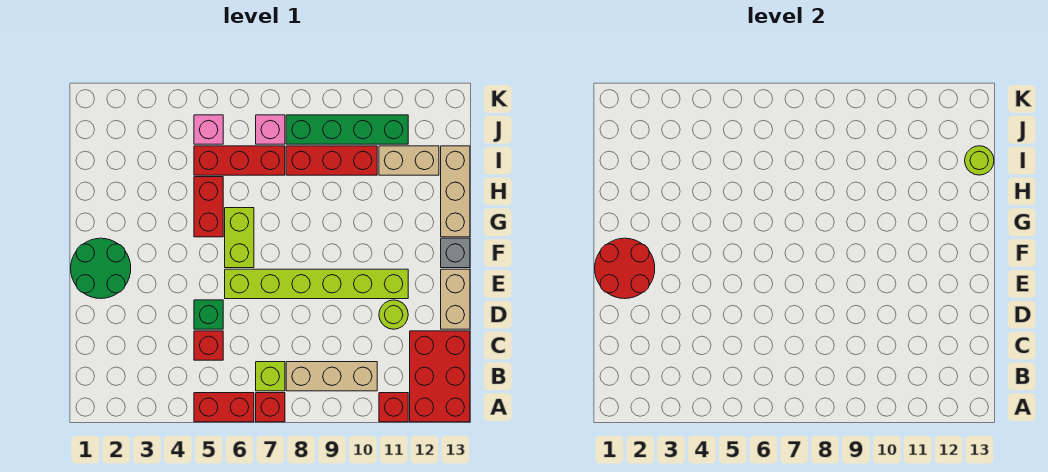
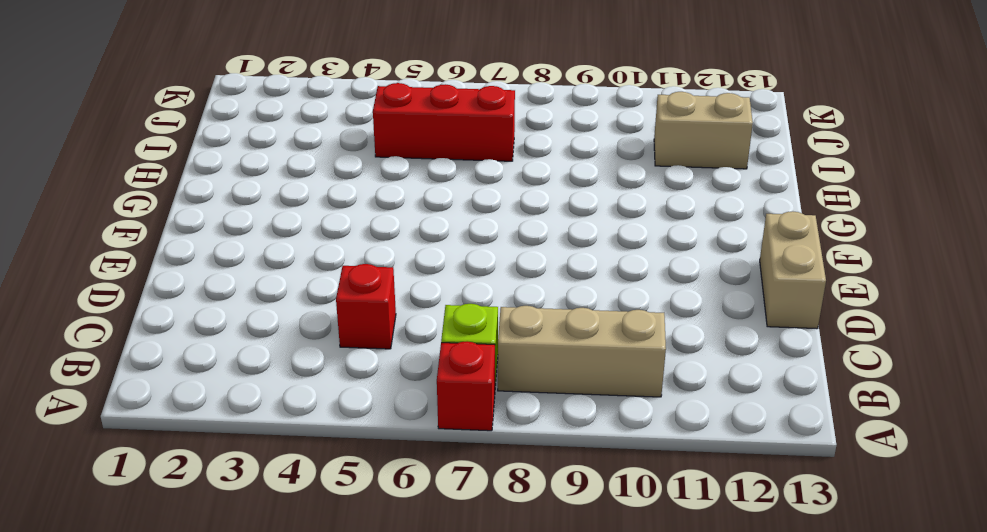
none -> red 1x2 brick [194,393,254,422]
none -> red 1x1 brick [379,393,408,422]
none -> red 2x3 brick [410,331,470,422]

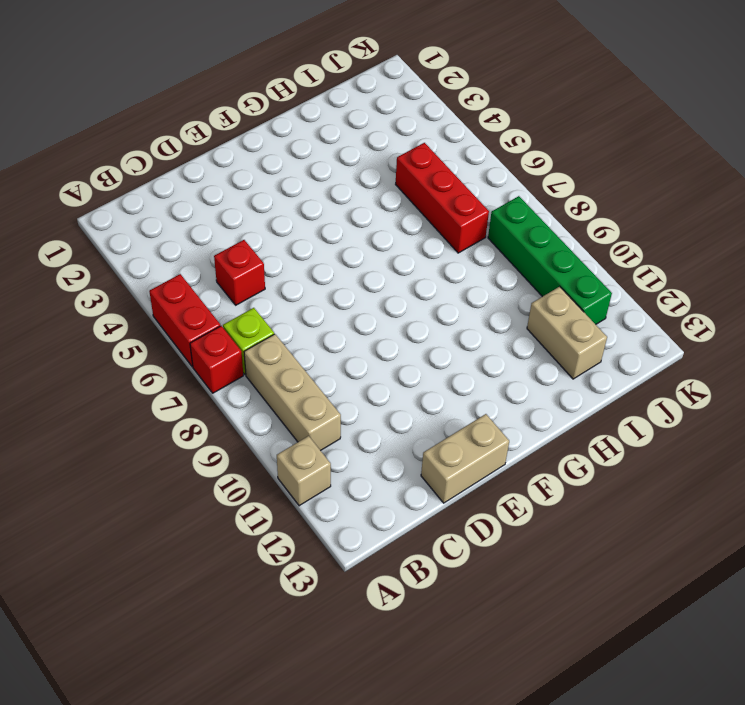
tan 1x1 brick [277,436,331,506] -> red 1x1 brick [379,393,408,422]
none -> red 2x3 brick [410,331,470,422]
none -> green 1x1 brick [194,300,223,329]
none -> lime 1x1 round brick [379,300,408,329]

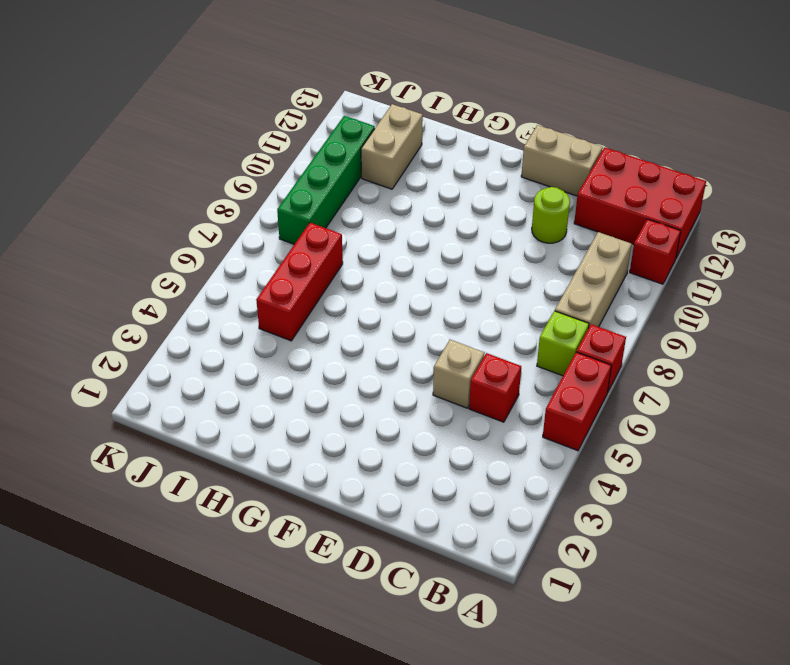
tan 1x1 brick [433,340,485,408] -> green 1x1 brick [194,300,223,329]
none -> green 2x2 round brick [71,238,131,299]
none -> lime 1x6 brick [225,269,408,299]
none -> lime 1x2 brick [225,208,254,268]

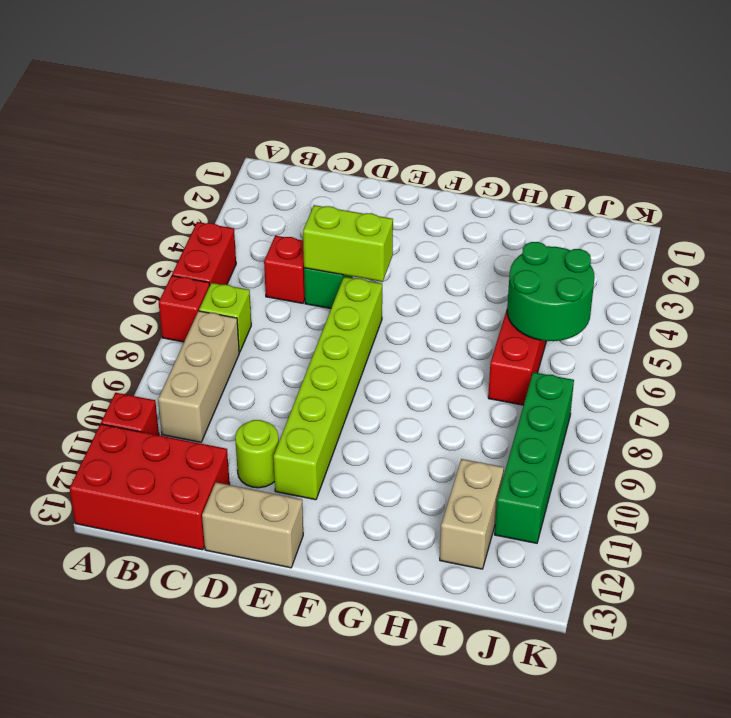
lime 1x2 brick [303,205,393,282] -> lime 1x2 brick moved to [225,208,254,268]
green 2x2 round brick [507,242,595,341] -> green 2x2 round brick moved to [71,238,131,299]
none -> grey 1x1 brick [441,238,470,268]
none -> red 1x2 brick [194,177,223,237]
none -> tan 1x3 brick [441,146,470,237]

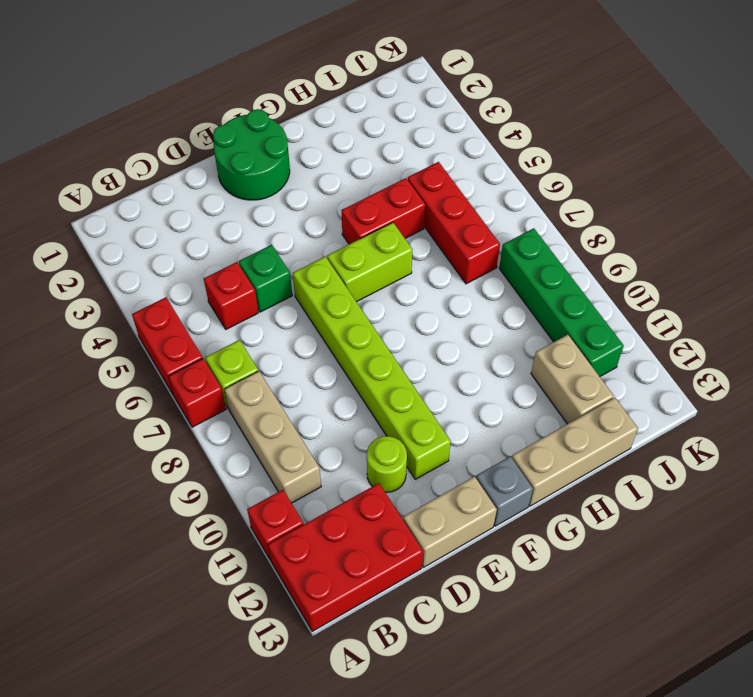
none -> red 1x3 brick [286,146,377,175]
none -> pink 1x1 brick [194,115,223,144]
none -> pink 1x1 brick [256,115,285,144]

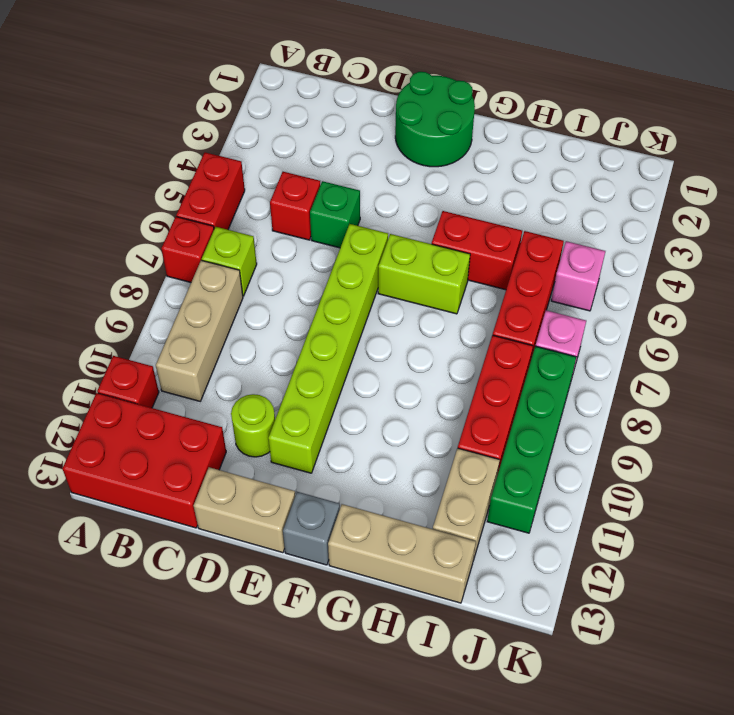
none -> red 2x2 round brick [595,238,655,299]
none -> lime 1x1 round brick [965,146,994,175]

